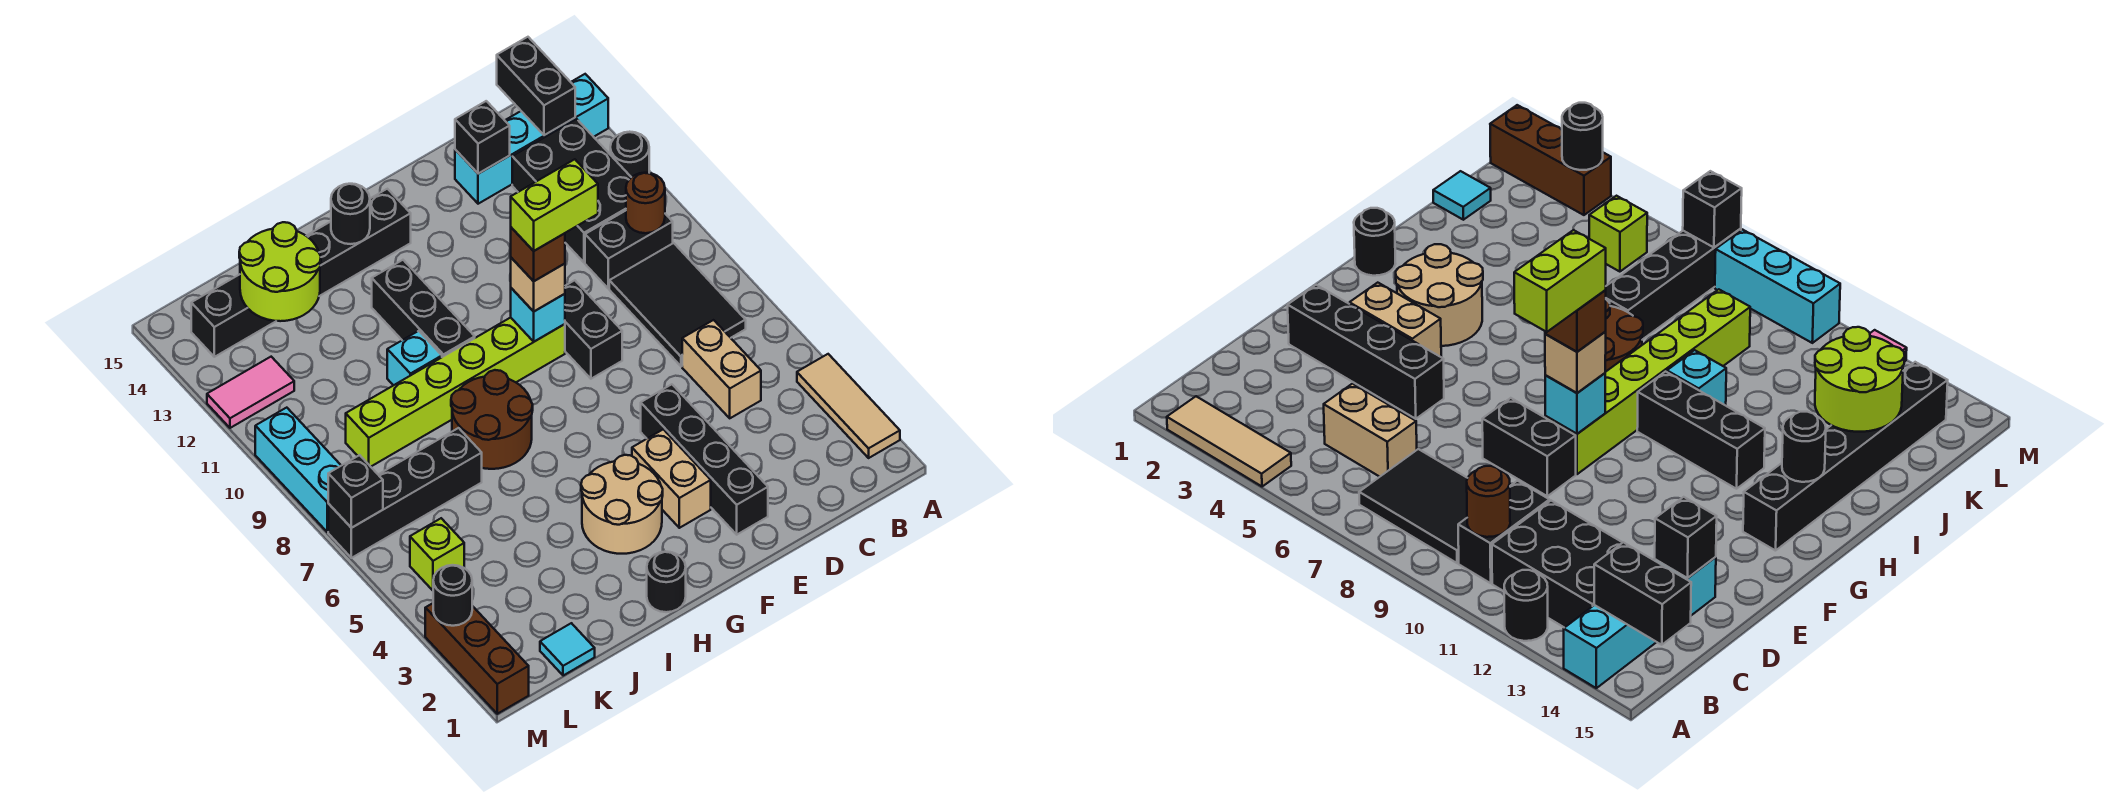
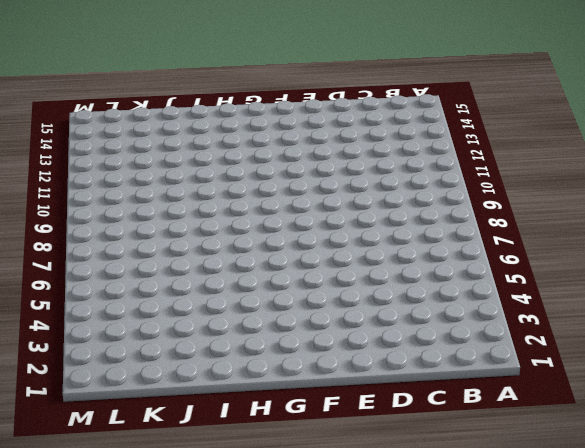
none -> tan 1x3 tile [797,354,900,458]
none -> black 1x1 round brick [610,132,649,177]
none -> cyan 1x4 brick [455,74,608,204]
none -> black 2x3 tile [609,243,746,367]

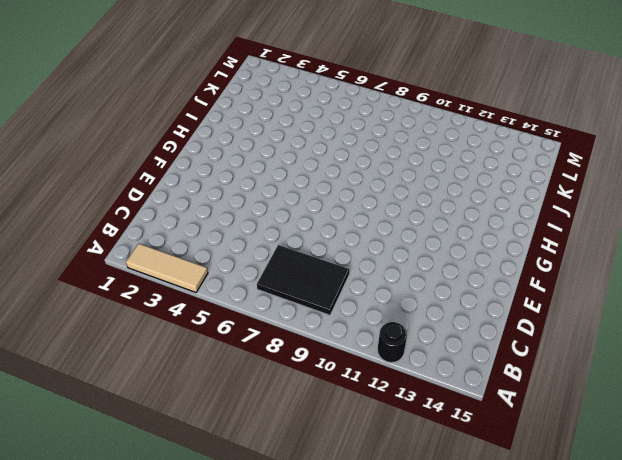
none -> cyan 1x4 brick [455,74,608,204]
none -> black 1x2 brick [585,211,673,288]
none -> black 2x3 brick [512,119,631,262]
none -> tan 1x2 brick [682,320,761,418]

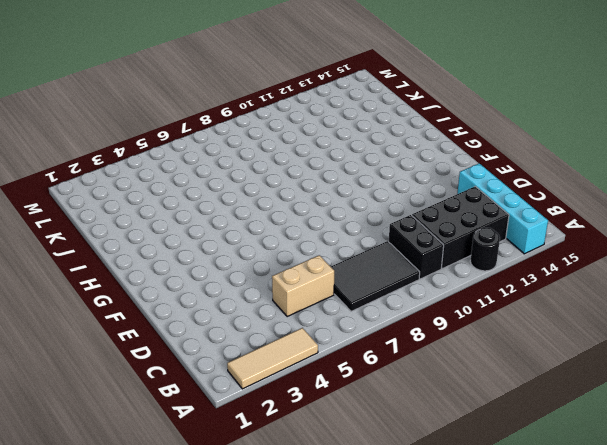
none -> black 1x4 brick [641,384,768,535]
none -> black 1x2 brick [565,280,622,379]
none -> tan 1x2 brick [632,429,711,528]
none -> lime 1x6 brick [346,318,565,467]

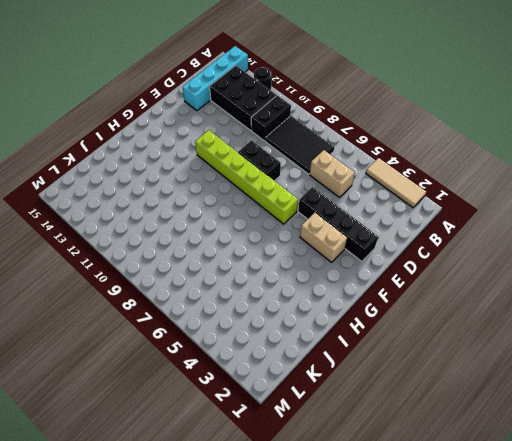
lime 1x6 brick [195,130,298,224] -> lime 1x6 brick turned to [346,318,565,467]
none -> tan 2x2 round brick [581,455,663,554]
none -> black 1x6 brick [191,189,411,357]
none -> black 1x1 round brick [647,552,686,612]
none -> brown 2x2 round brick [451,370,533,469]

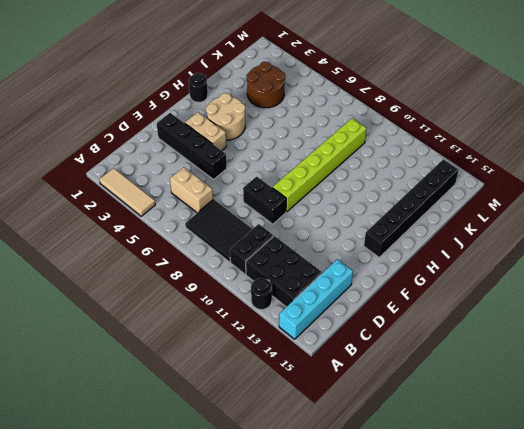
brown 2x2 round brick [247,62,285,108] -> brown 2x2 round brick moved to [451,370,533,469]
none -> black 1x3 brick [372,260,475,357]
none -> cyan 1x1 brick [387,331,442,385]
none -> black 1x4 brick [328,428,482,558]
none -> cyan 1x1 tile [540,623,595,676]

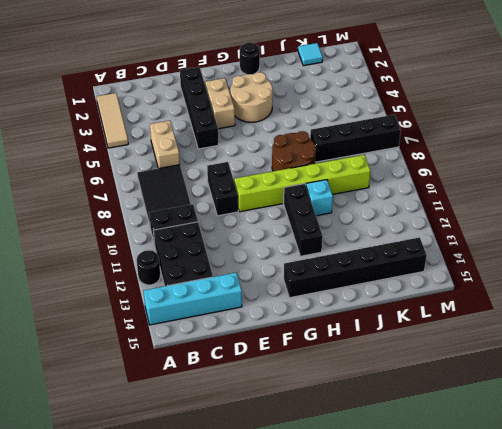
none -> lime 1x1 brick [410,518,464,590]
none -> pink 1x2 tile [207,357,294,428]
none -> brown 1x3 brick [425,603,529,714]
none -> cyan 1x3 brick [255,408,341,532]

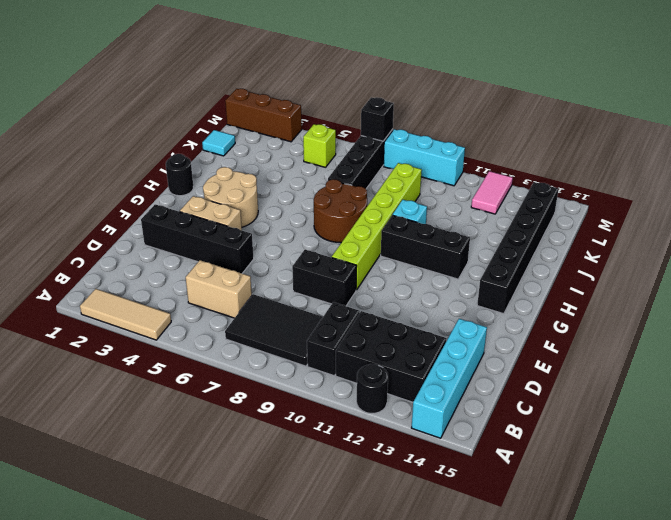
none -> brown 1x1 round brick [626,173,665,233]
none -> black 1x2 brick [497,37,575,135]
none -> black 1x1 brick [455,101,510,174]
none -> cyan 1x1 brick [511,288,565,342]

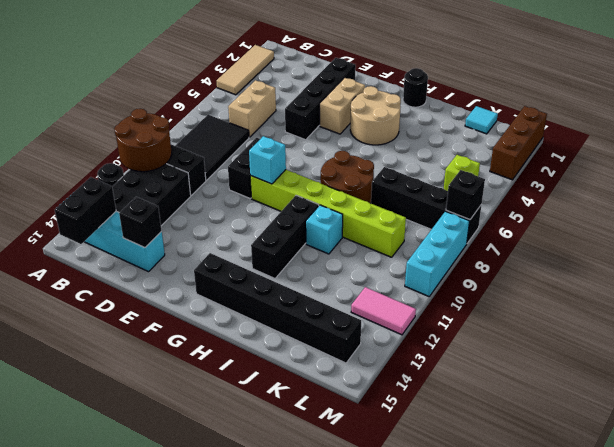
brown 2x2 round brick [114,109,172,172] -> brown 1x1 round brick [626,173,665,233]
none -> black 1x1 round brick [331,184,370,244]
none -> lime 2x2 round brick [239,222,321,321]
none -> black 1x1 round brick [433,565,472,626]
none -> tan 1x1 brick [511,258,565,311]

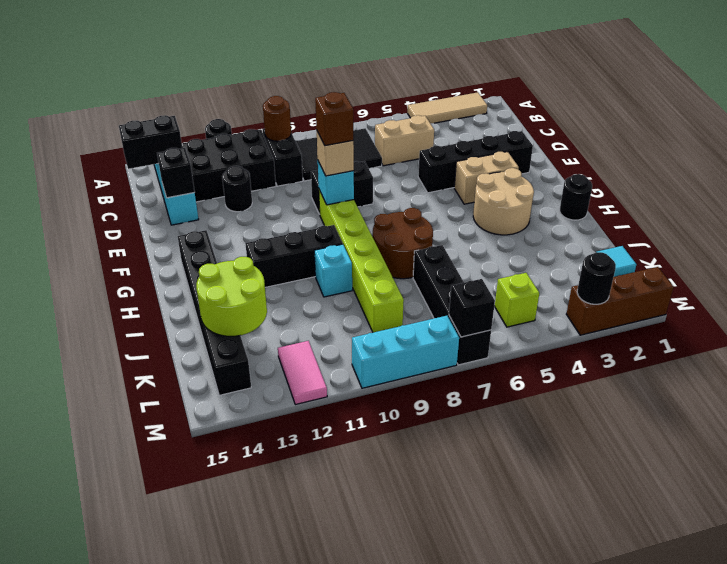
black 1x1 round brick [222,166,252,212] -> black 1x1 round brick moved to [331,184,370,244]
none -> lime 1x2 brick [511,159,598,251]

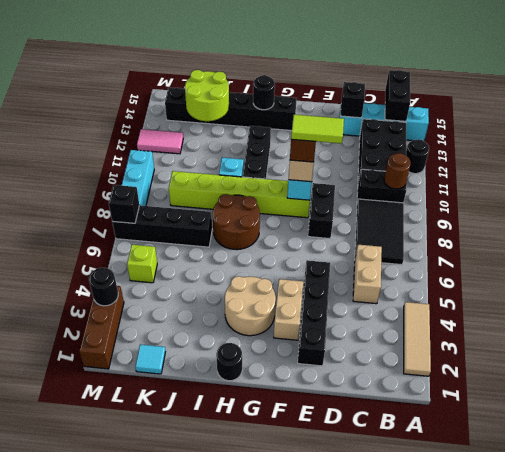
lime 1x2 tile [291,115,344,144] -> lime 1x2 brick [511,159,598,251]

